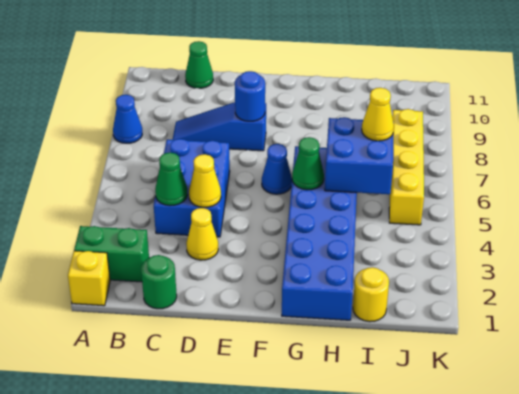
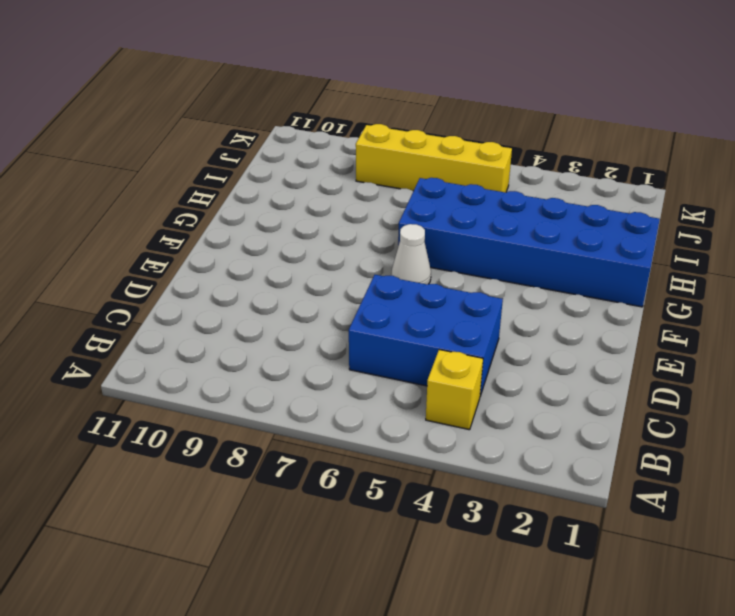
yellow 1x1 brick [426,350,483,430] -> yellow 1x1 brick moved to [68,251,110,306]
white 1x1 cone [391,224,431,284] -> blue 1x1 cone [262,144,292,194]
none -> green 1x2 brick [74,226,149,282]
none -> blue 1x1 cone [113,95,142,143]
none -> green 1x1 round brick [141,255,177,309]

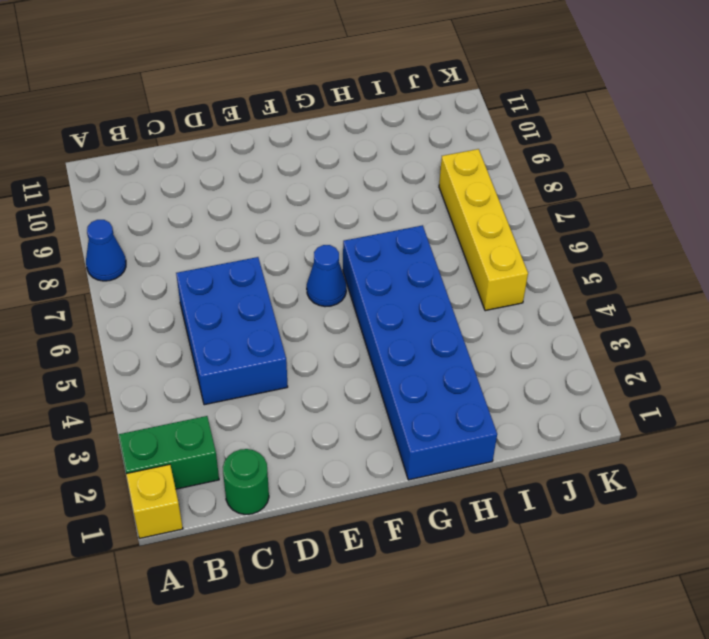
none -> blue 1x3 slope [173,102,266,151]
none -> green 1x1 cone [185,41,213,88]
none -> yellow 1x1 cone [186,208,218,260]

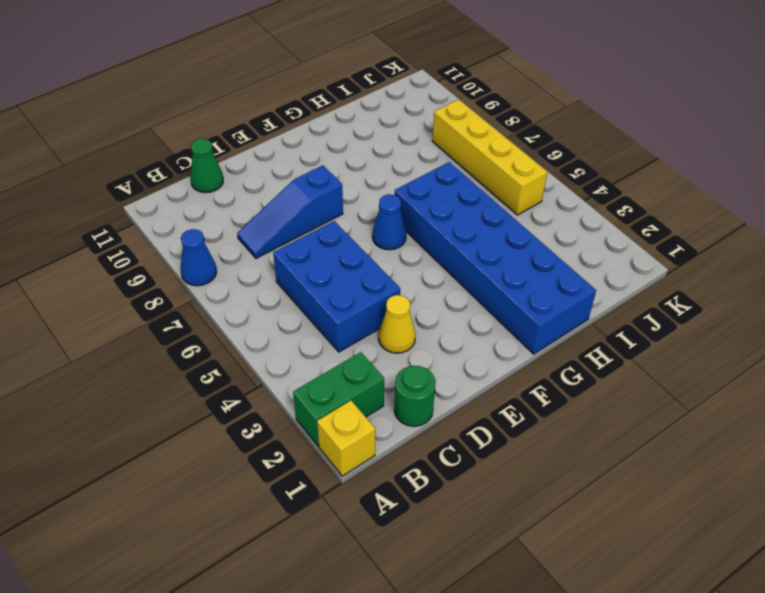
none -> yellow 1x1 round brick [353,267,389,322]
none -> green 1x1 cone [155,153,187,206]
none -> yellow 1x1 cone [189,154,221,207]

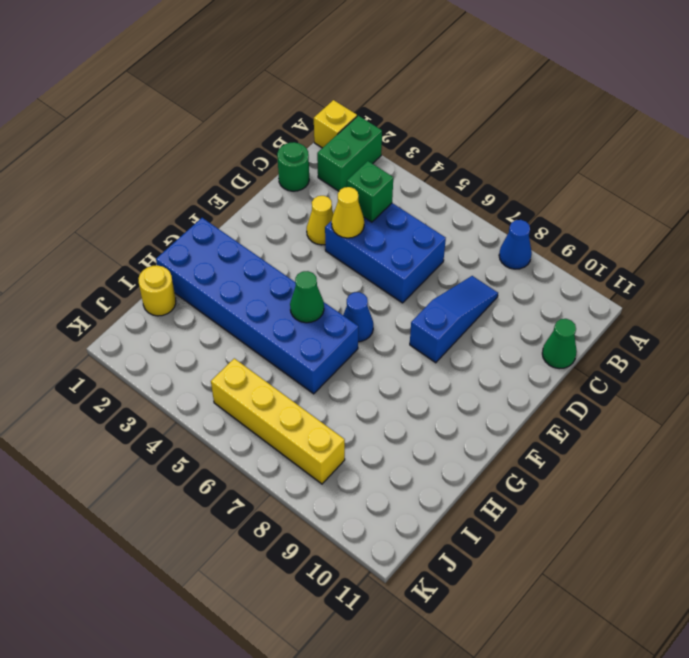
green 1x1 brick [347,161,393,222] -> green 1x1 cone [155,153,187,206]
none -> blue 1x1 round brick [235,71,265,121]
none -> blue 2x2 brick [325,117,394,194]
none -> yellow 1x1 cone [362,88,394,141]

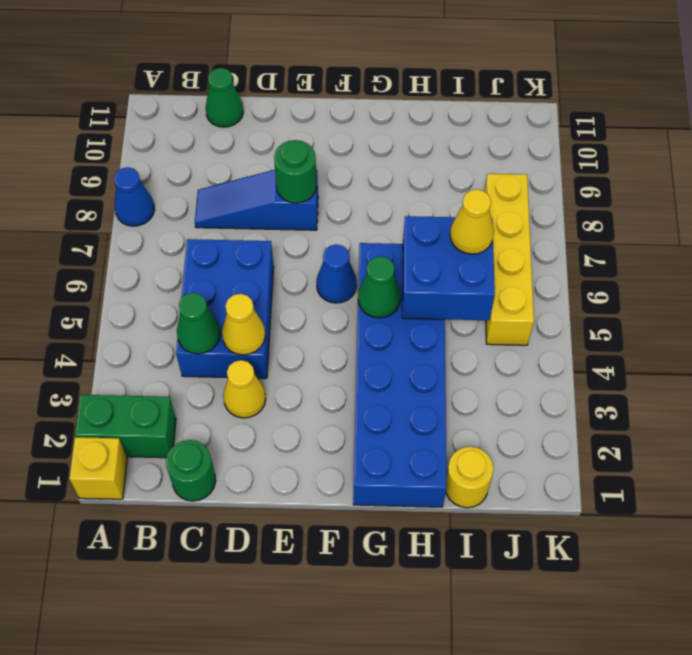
green 1x1 round brick [274,140,317,203] -> blue 1x1 round brick [235,71,265,121]

